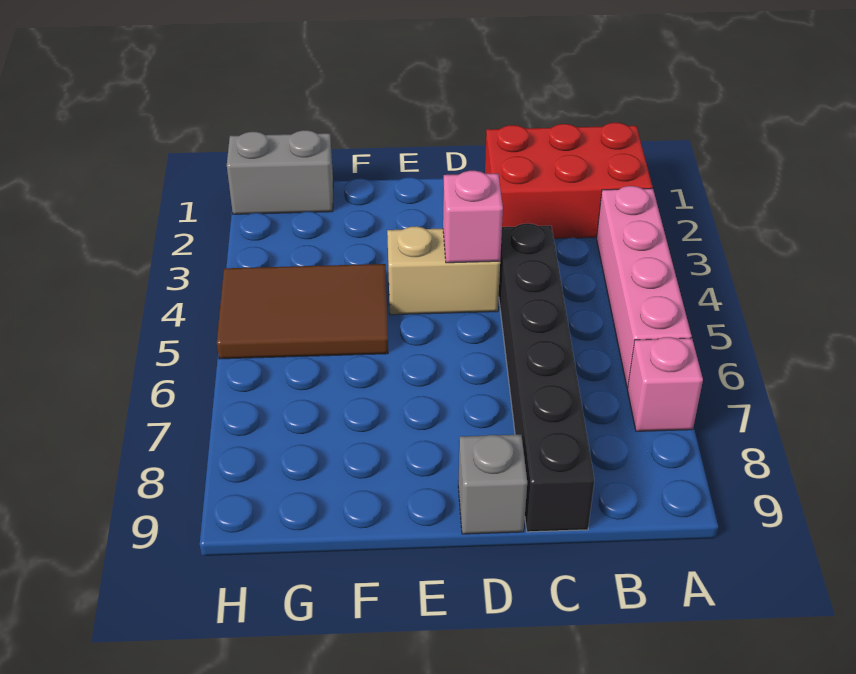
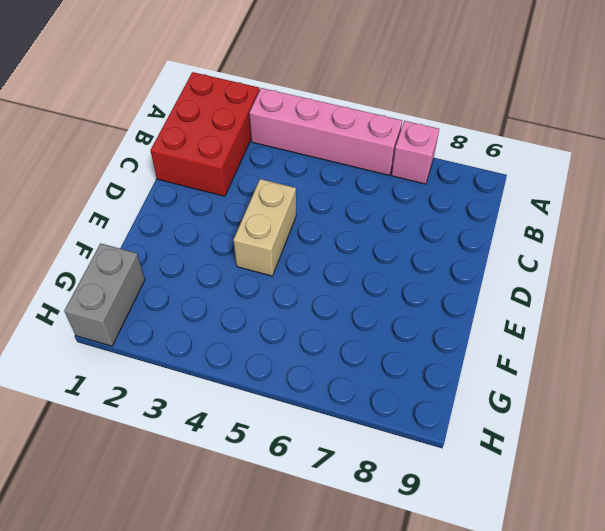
none -> black 1x6 brick [499,223,595,532]
none -> grey 1x1 brick [458,435,527,534]

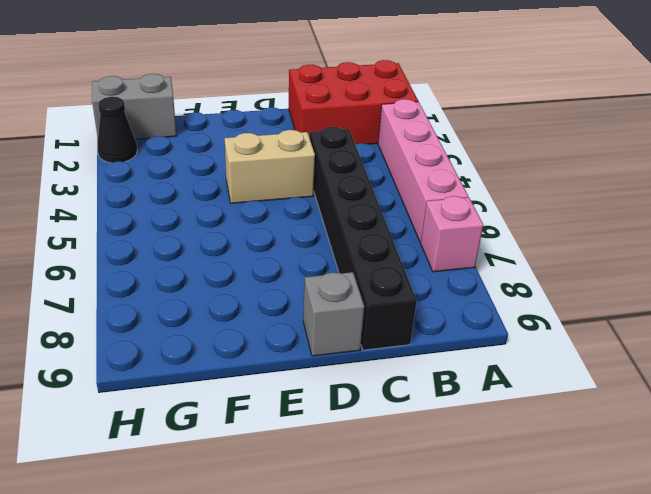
black 1x1 cone [97,97,137,163] -> none
none -> brown 2x3 tile [217,264,388,359]
none -> pink 1x1 brick [443,171,503,263]

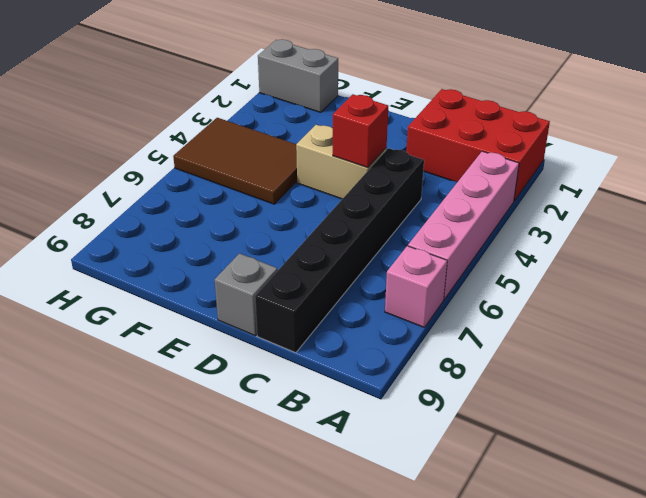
red 1x1 brick [333,94,388,168] -> pink 1x1 brick [443,171,503,263]

